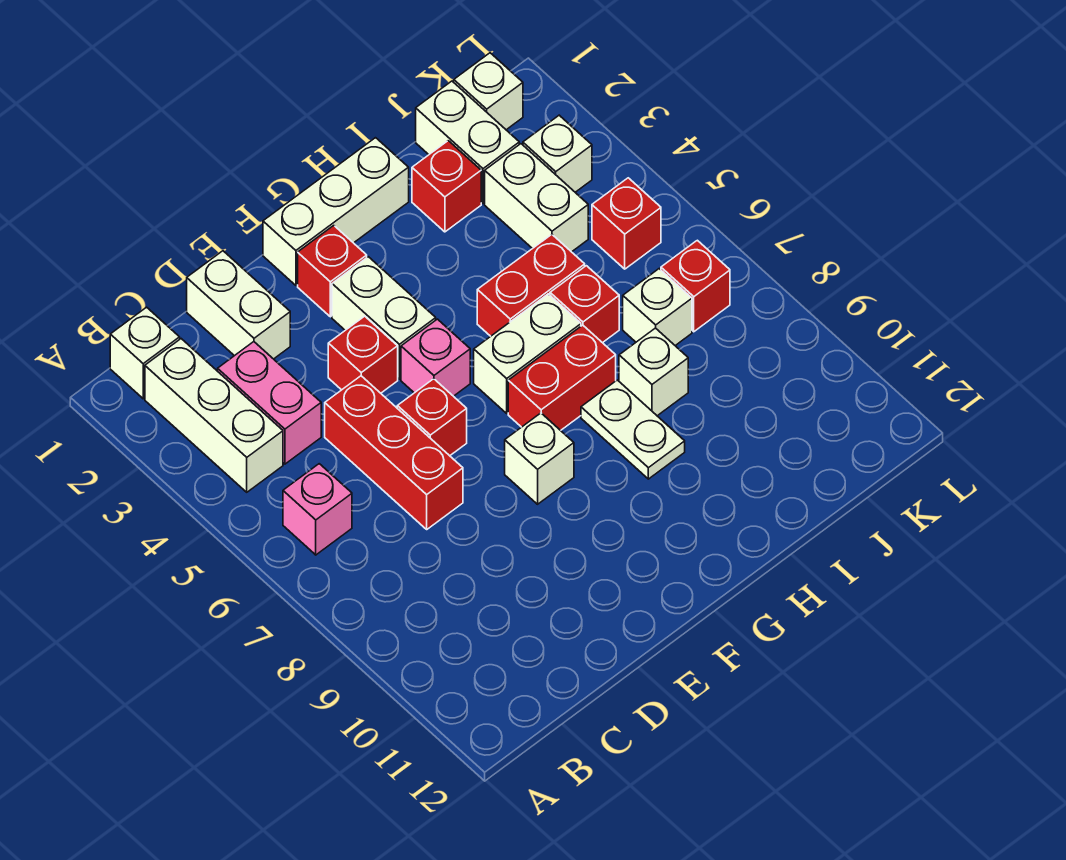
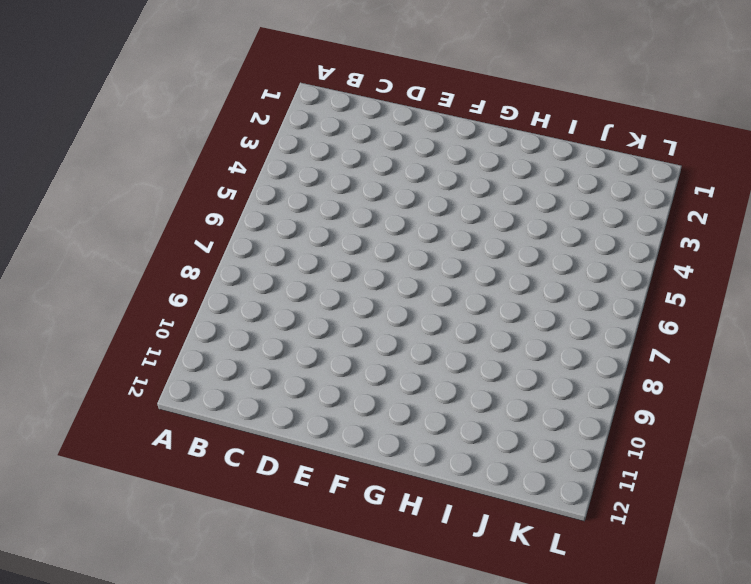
none -> white 1x1 brick [110,307,180,399]
none -> white 1x3 brick [145,339,283,492]
none -> pink 1x1 brick [283,464,352,555]

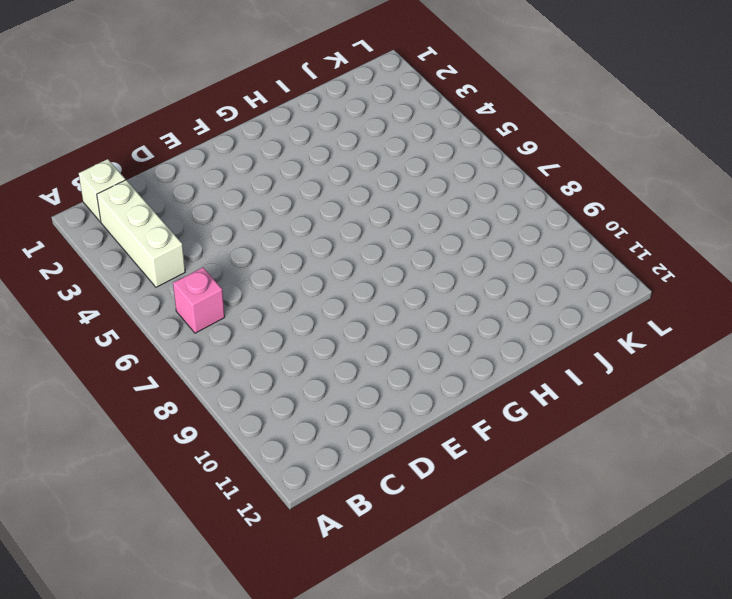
none -> pink 1x2 brick [218,342,321,464]
none -> white 1x2 brick [187,251,290,359]
none -> red 1x3 brick [325,376,463,529]

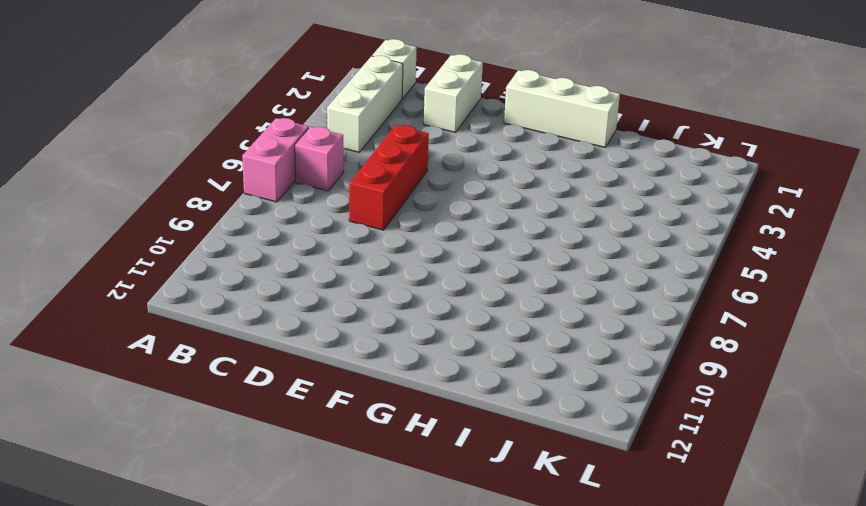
pink 1x2 brick [242,118,309,202] -> pink 1x2 brick moved to [218,342,321,464]
none -> red 1x1 brick [328,316,398,393]
none -> red 1x1 brick [397,379,467,456]
none -> red 1x1 brick [298,226,367,317]

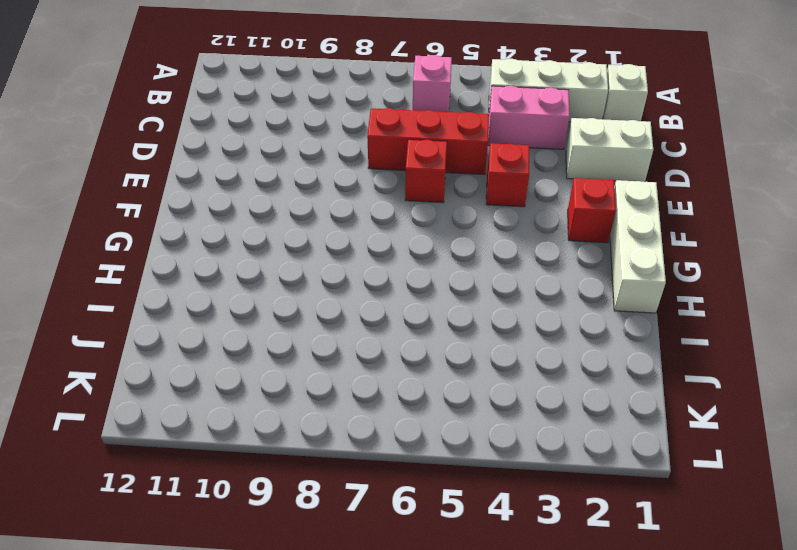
none -> white 1x2 brick [332,257,436,379]
none -> pink 1x1 brick [401,319,470,396]
none -> white 1x1 brick [505,413,574,504]

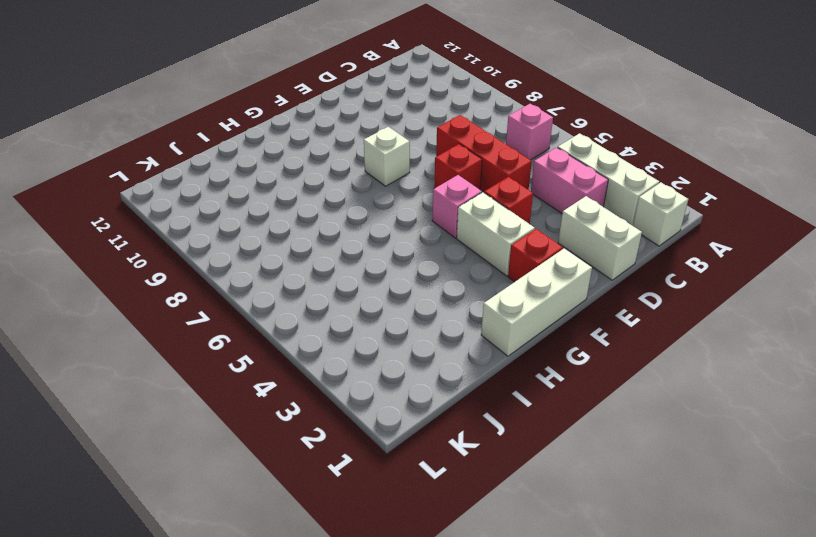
none -> white 1x2 brick [474,294,581,413]
none -> red 1x2 brick [508,325,616,430]
none -> red 1x2 brick [477,235,585,336]

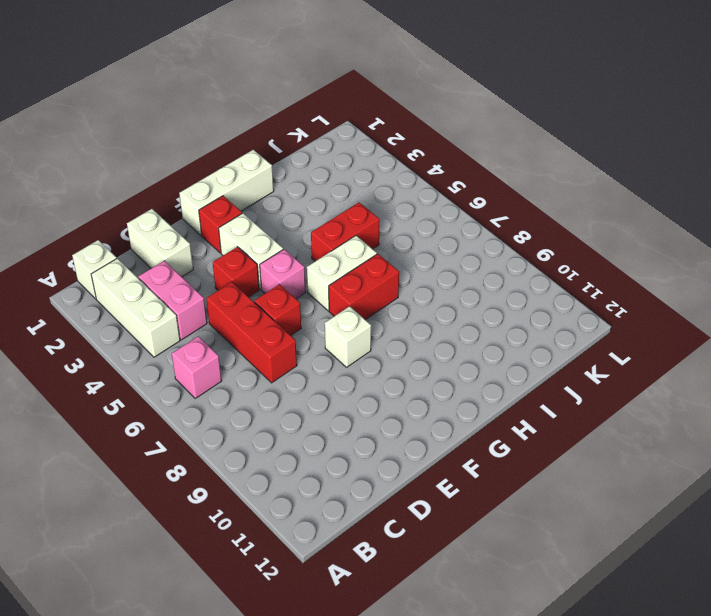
none -> white 1x2 plate [581,380,685,479]
none -> red 1x1 brick [412,141,481,232]
none -> red 1x1 brick [550,266,619,343]

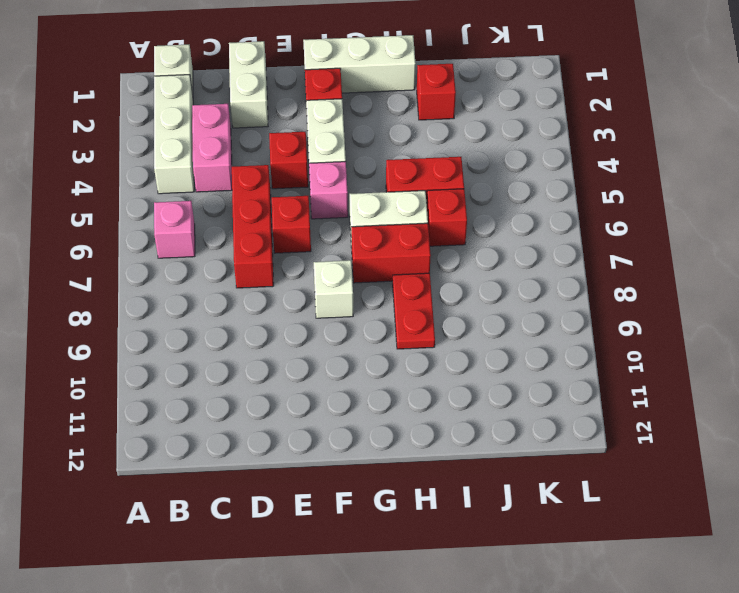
red 1x2 plate [393,273,435,349] -> white 1x2 plate [581,380,685,479]
none -> white 1x1 brick [619,328,688,416]
none -> white 1x2 brick [416,81,519,204]
none -> white 1x2 brick [485,144,588,252]

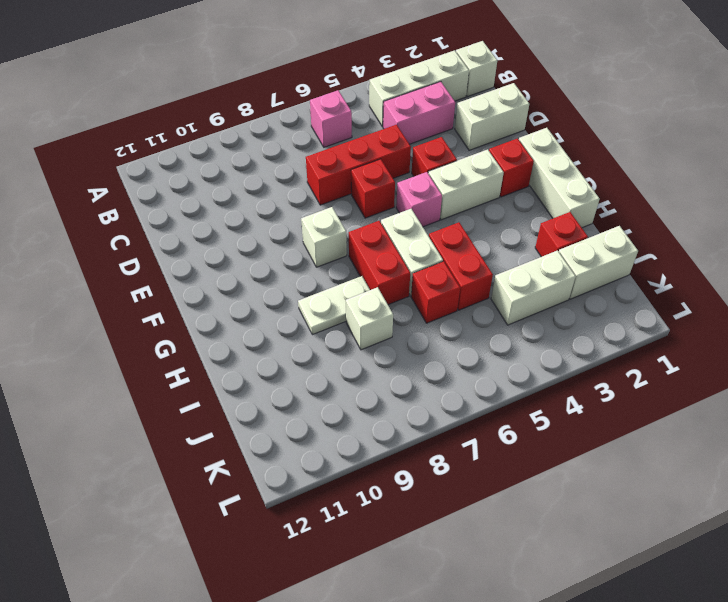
none -> white 1x1 brick [623,269,692,346]
none -> white 1x1 brick [454,53,523,130]
none -> white 1x1 brick [523,115,592,192]

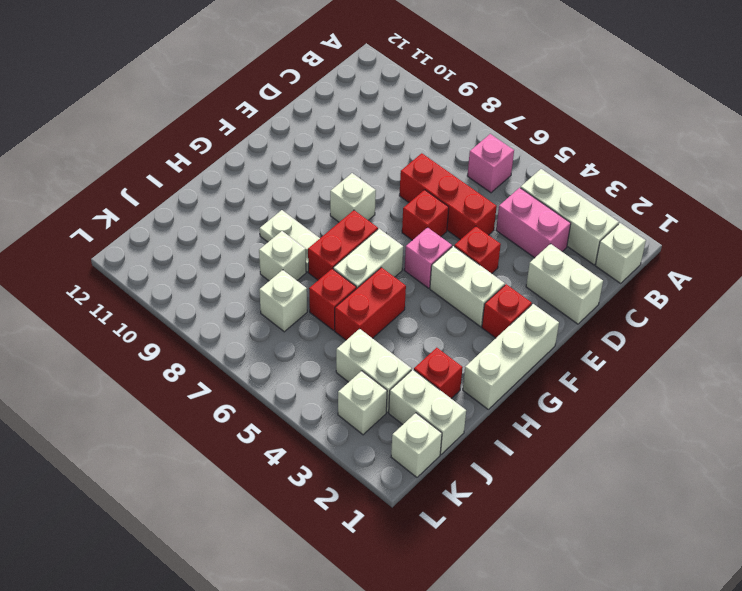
none -> red 1x1 brick [592,178,661,269]
none -> red 1x1 brick [661,240,730,332]

